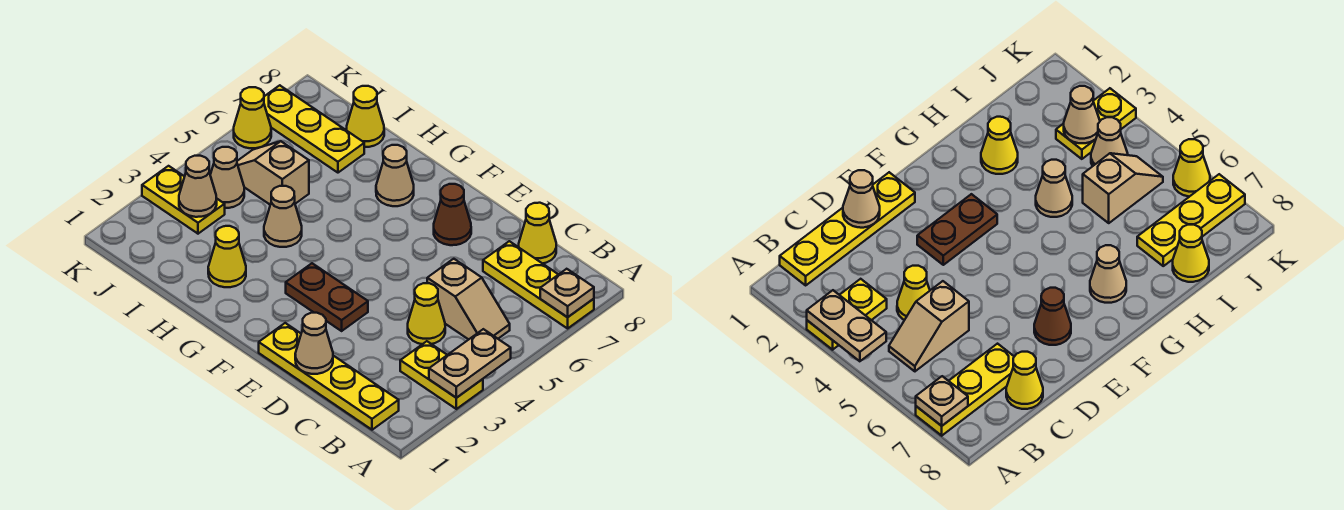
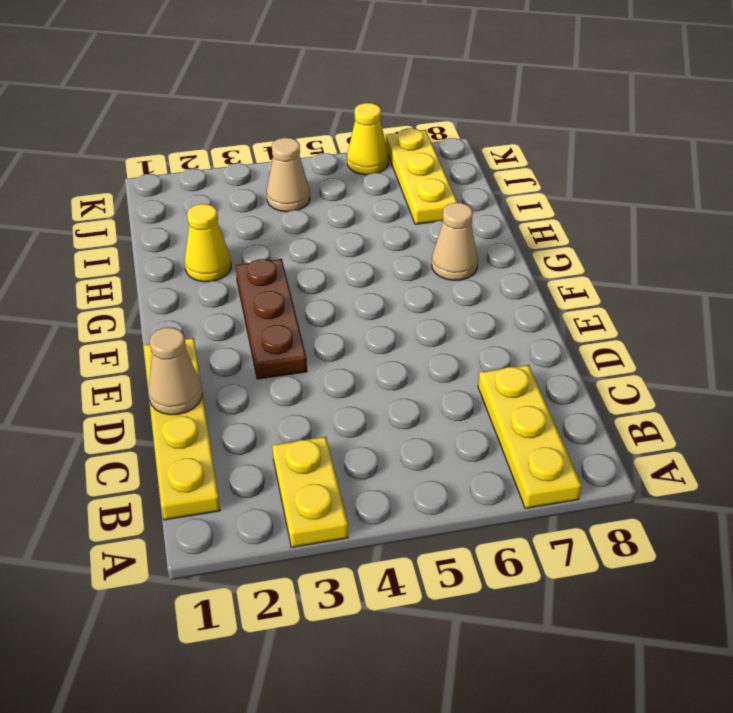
brown 1x3 plate [236,259,307,379] -> brown 1x2 plate [286,263,368,331]
none -> tan 1x2 slope [427,259,510,340]
none -> yellow 1x1 cone [408,283,445,344]
none -> yellow 1x1 cone [519,203,556,264]

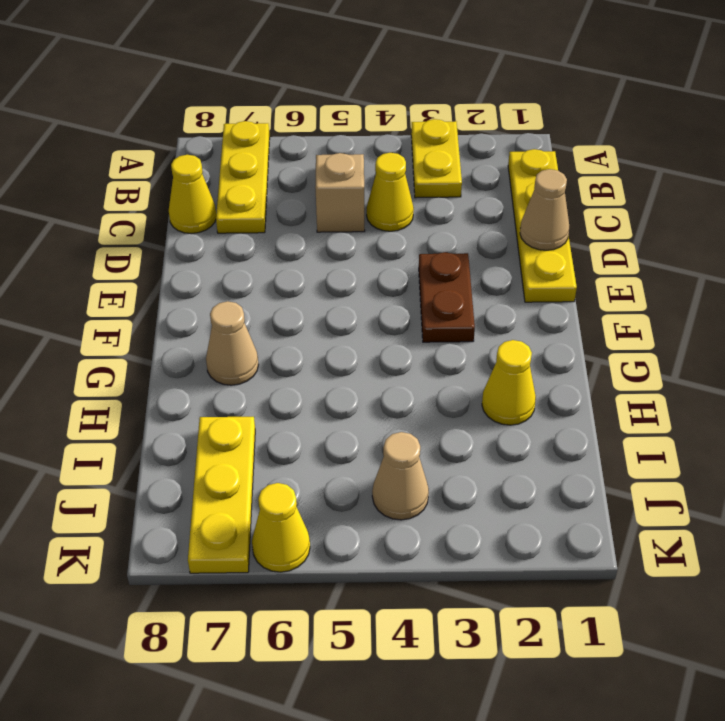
none -> brown 1x1 cone [434,184,471,245]
none -> tan 1x1 cone [264,186,302,247]
none -> tan 1x2 slope [237,141,309,205]

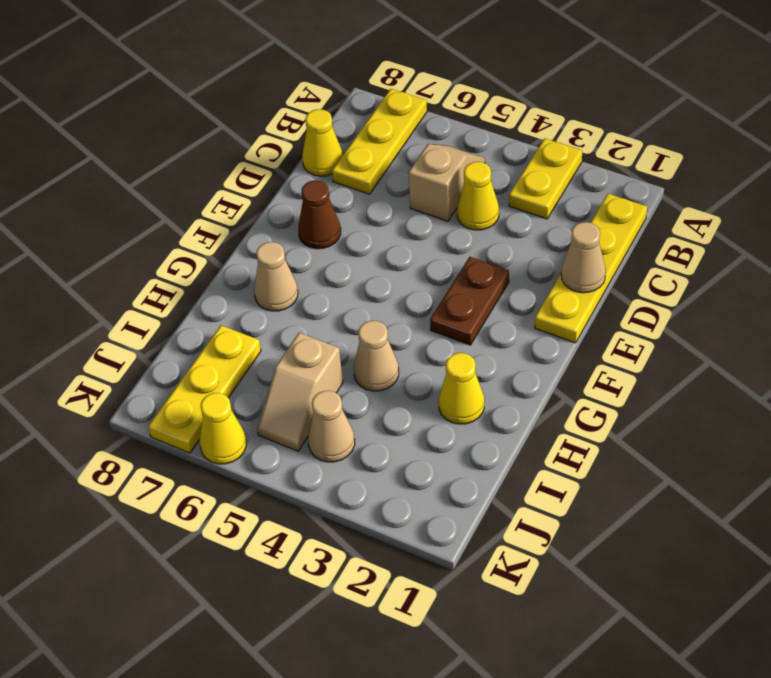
none -> yellow 1x1 cone [347,86,384,147]
none -> yellow 1x2 plate [142,166,225,234]
none -> tan 1x2 plate [429,329,511,398]

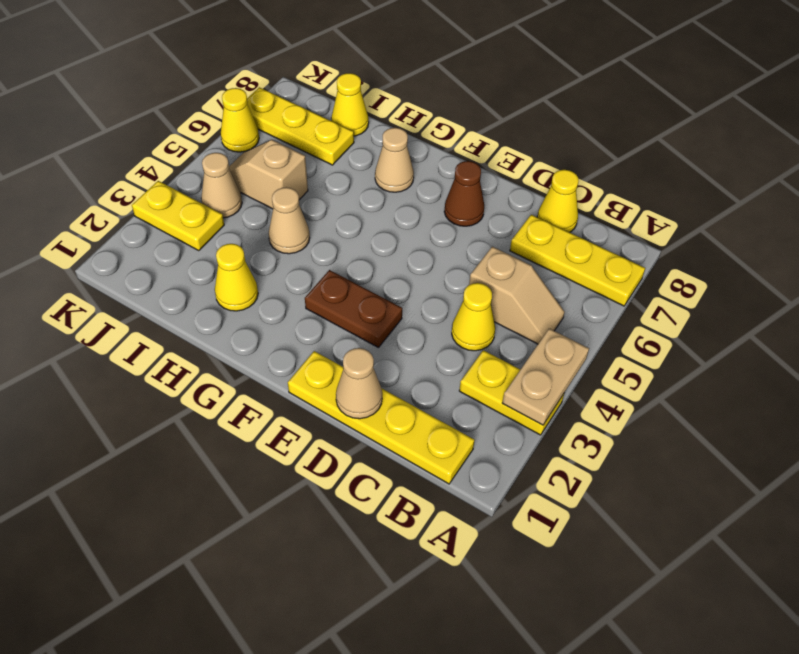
none -> tan 1x1 plate [540,269,594,317]
none -> tan 1x1 cone [179,156,217,217]

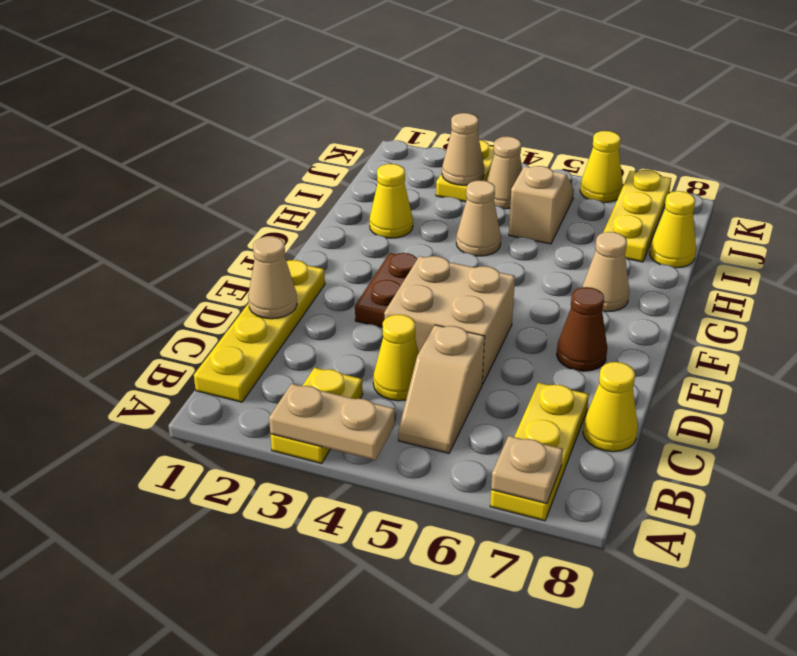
tan 2x2 brick [384,256,515,384] -> none

